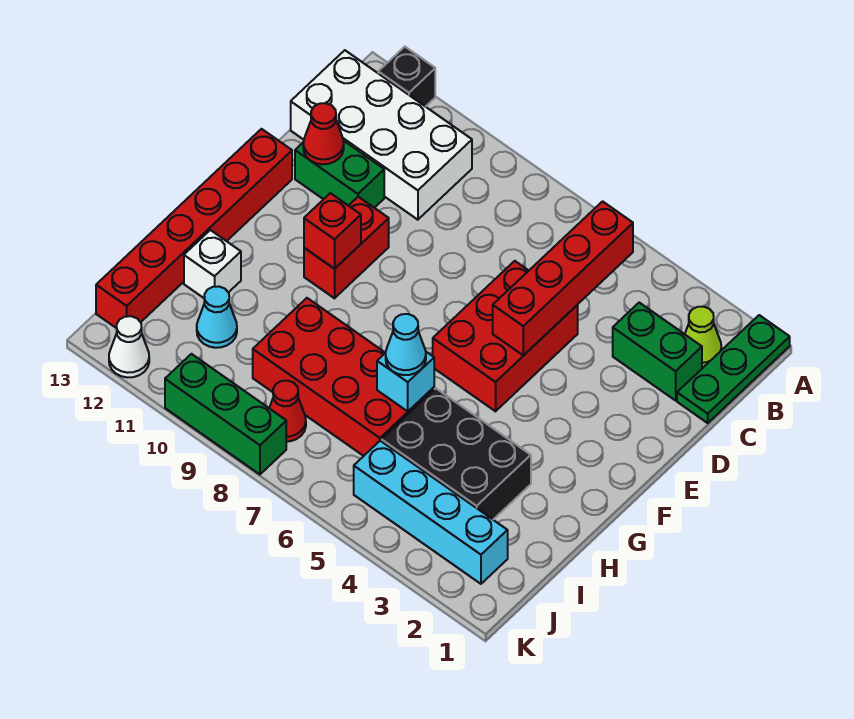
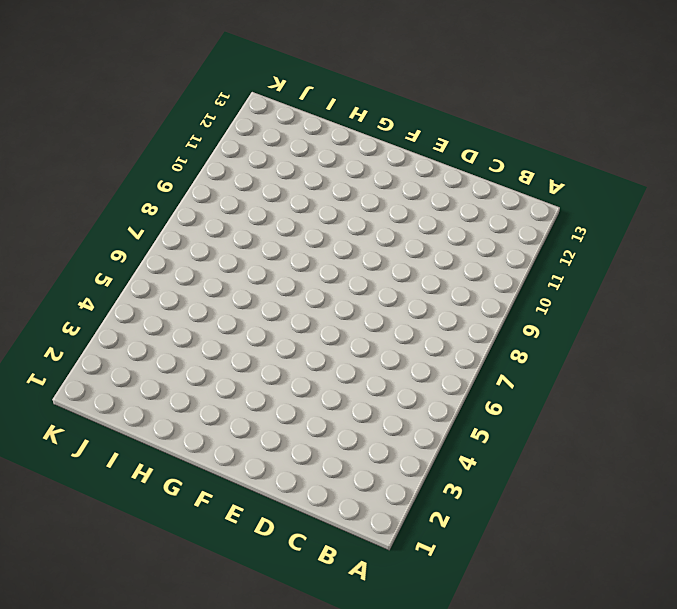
none -> green 1x3 plate [677,315,790,423]
none -> black 1x1 brick [378,47,435,107]
none -> lime 1x1 cone [685,307,721,368]

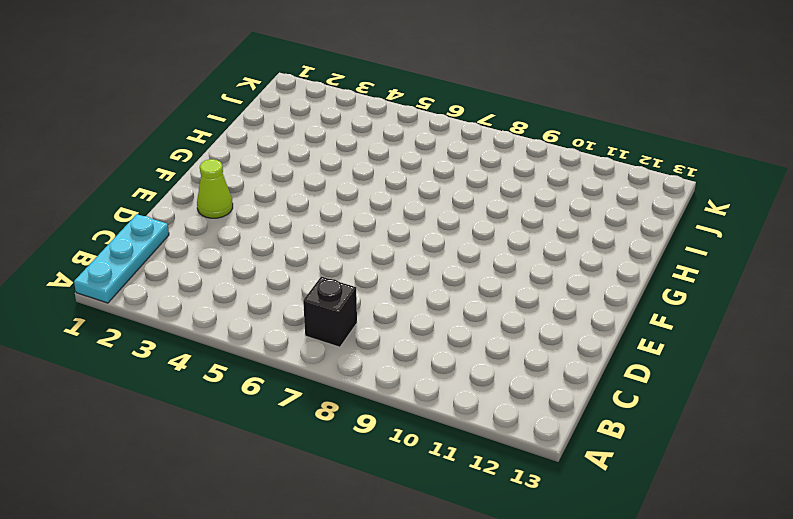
cyan 1x3 plate [74,214,169,303] -> green 1x3 plate [677,315,790,423]
black 1x1 brick [303,276,357,347] -> black 1x1 brick moved to [378,47,435,107]
lime 1x1 cone [197,159,233,218] -> lime 1x1 cone moved to [685,307,721,368]
none -> white 2x4 brick [291,50,472,220]
none -> green 1x2 brick [613,303,702,400]
none -> red 2x3 brick [433,261,578,411]

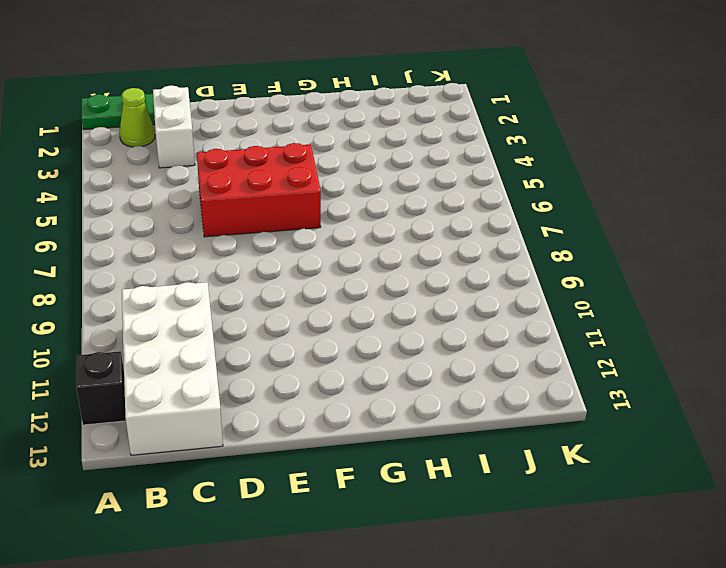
white 1x2 brick [153,86,195,168] -> green 1x2 brick [613,303,702,400]
none -> green 1x2 brick [295,141,384,208]
none -> red 1x2 brick [304,197,389,298]
none -> red 1x6 brick [96,129,292,328]

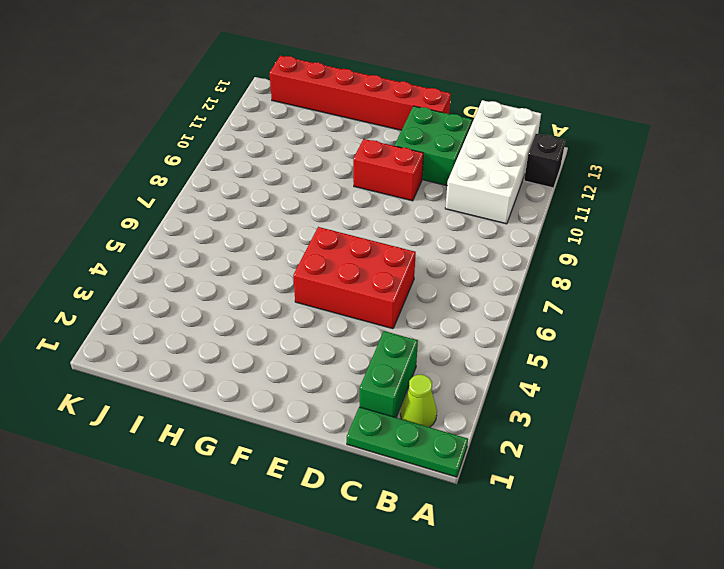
green 2x2 brick [395,106,472,186] -> green 1x2 brick [295,141,384,208]
none -> black 2x3 brick [382,388,531,519]
none -> red 2x4 brick [253,298,434,456]
none -> white 1x1 brick [184,230,241,298]

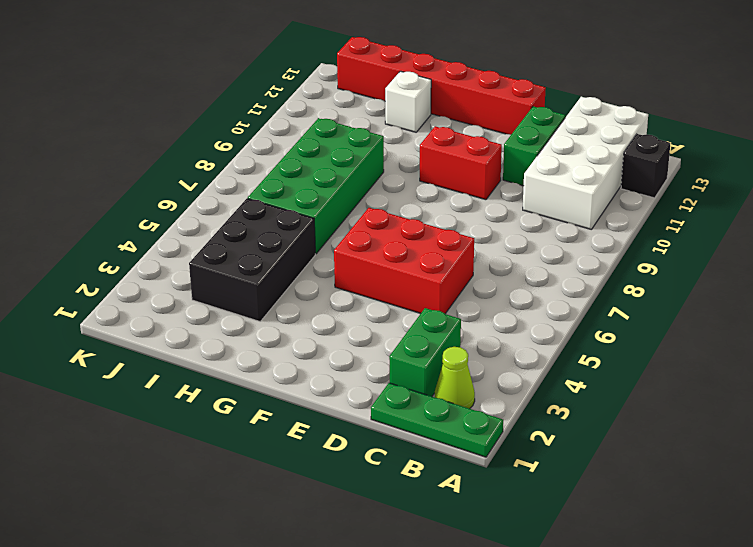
green 2x4 brick [248,118,384,254] -> red 2x4 brick [253,298,434,456]
none -> cyan 1x1 cone [197,287,237,348]
none -> cyan 1x4 brick [354,441,508,584]
none -> red 1x1 cone [269,381,306,442]

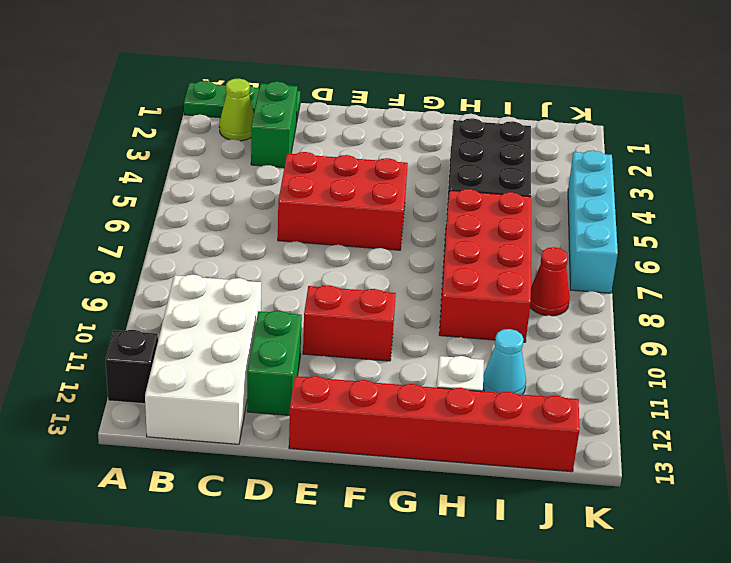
cyan 1x4 brick [568,150,618,293] -> cyan 1x4 brick moved to [354,441,508,584]
none -> green 1x3 brick [165,354,286,474]
none -> white 1x1 cone [109,316,149,377]
none -> red 1x4 brick [493,201,633,356]

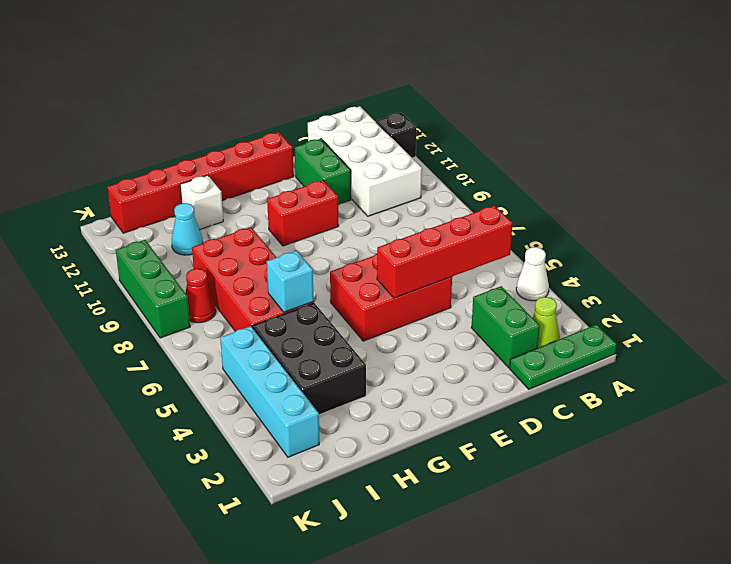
white 1x1 cone [516,247,549,301] -> white 1x1 cone moved to [109,316,149,377]
none -> red 1x1 cone [303,103,344,164]
none -> red 1x1 brick [304,193,361,269]
none -> cyan 1x1 cone [386,314,426,375]

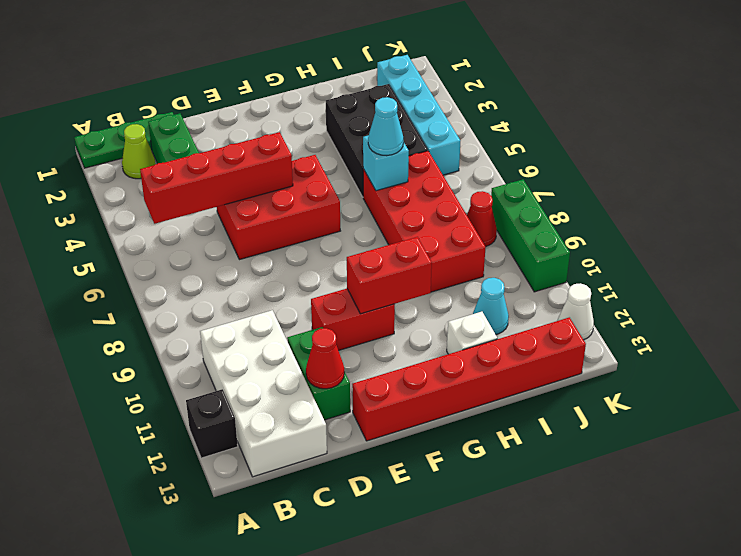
red 1x2 brick [347,237,432,314] -> red 1x1 brick [304,193,361,269]

